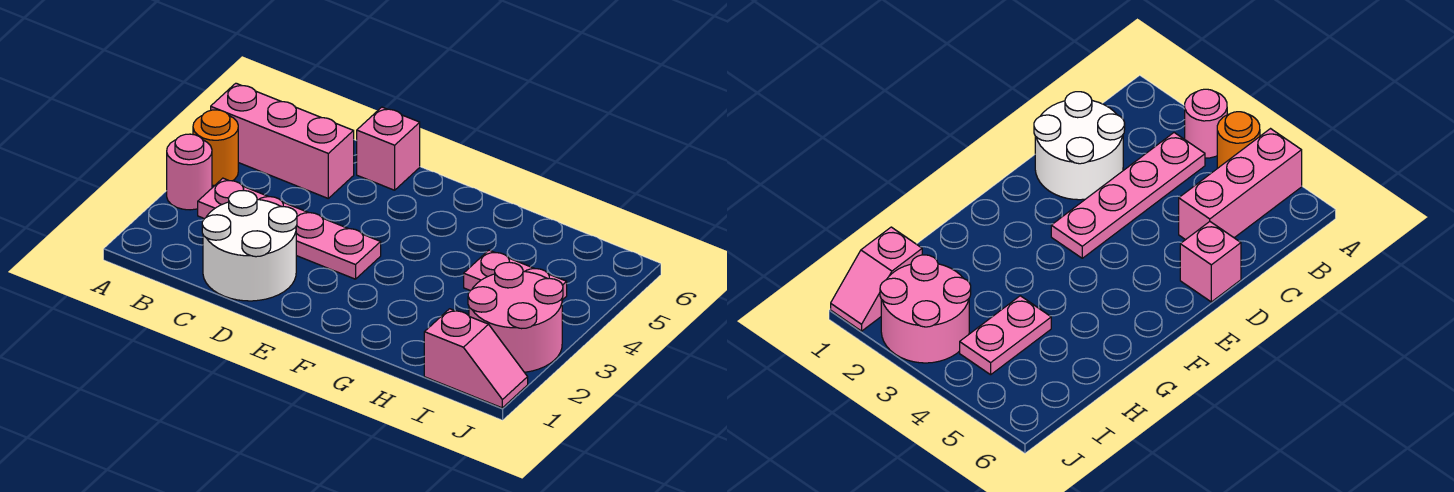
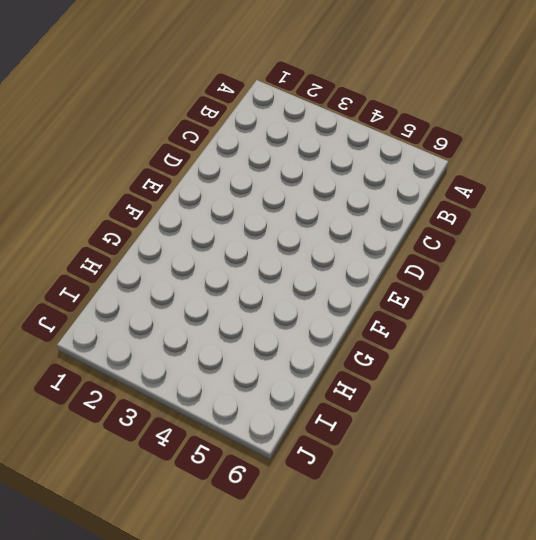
none -> pink 1x1 round brick [167,134,212,210]
none -> orange 1x1 round brick [193,110,238,185]

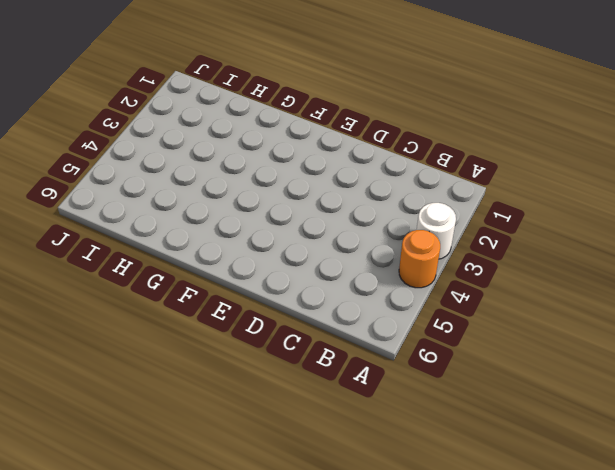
white 1x1 round brick [417,203,456,259] -> pink 1x1 round brick [167,134,212,210]
none -> pink 1x3 brick [211,83,354,198]
none -> pink 1x4 plate [198,178,381,279]

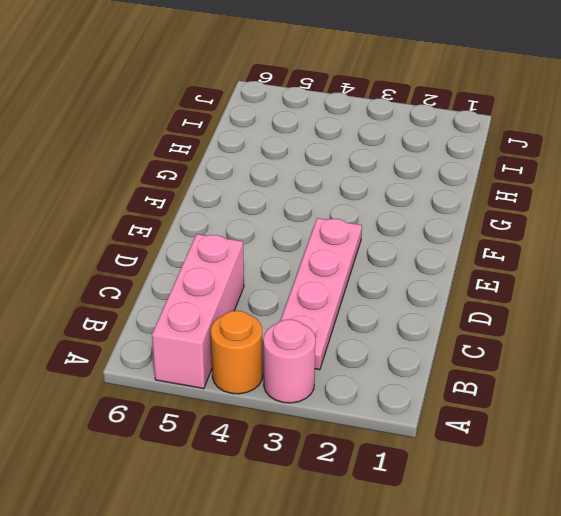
none -> white 2x2 round brick [202,190,297,301]
none -> pink 1x1 brick [357,107,420,190]

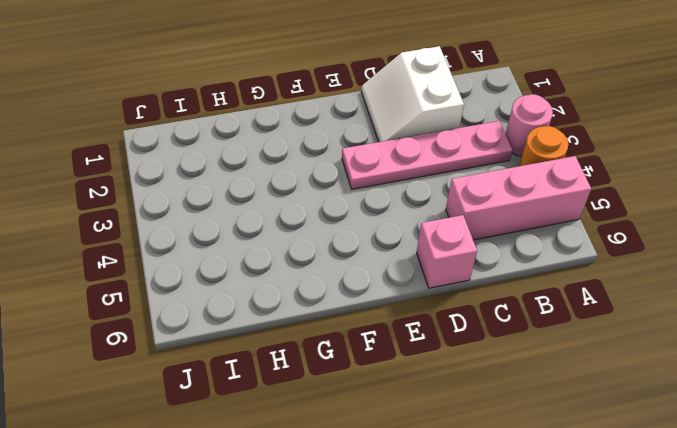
white 2x2 slope [361,46,464,142] -> white 2x2 round brick [202,190,297,301]
none -> pink 1x2 plate [464,250,567,300]
none -> pink 1x2 slope [424,309,528,408]

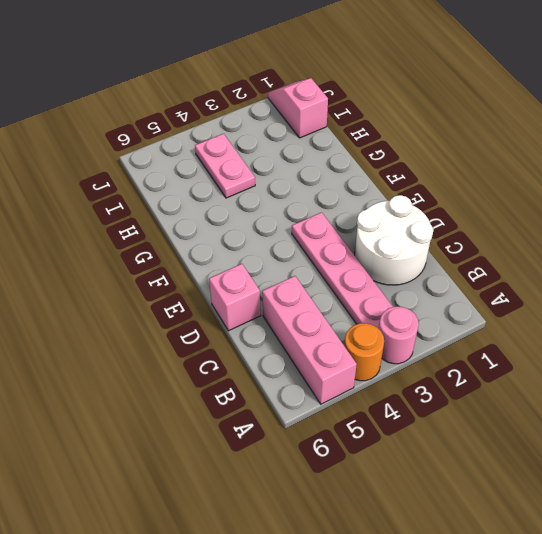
none -> pink 2x2 round brick [468,262,563,372]

